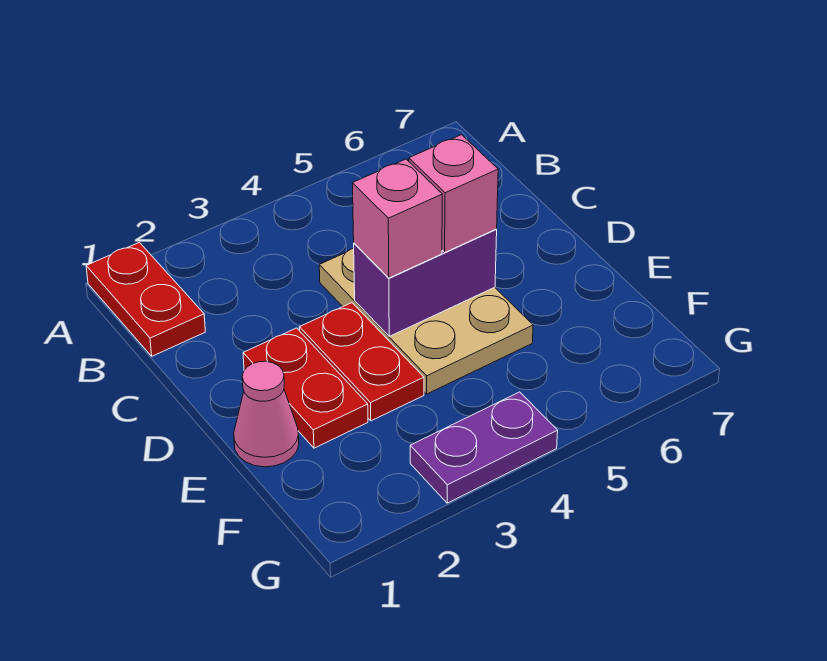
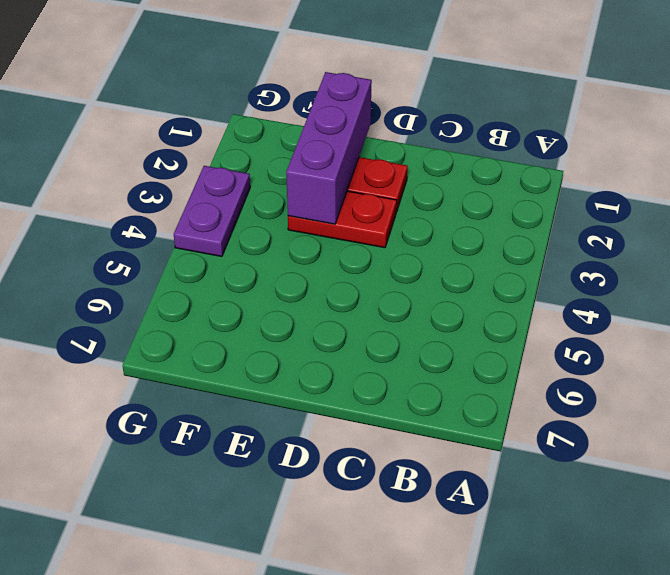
purple 1x3 brick [286,72,372,224] -> none
none -> red 1x2 plate [86,242,205,356]
none -> tan 2x3 plate [319,248,533,394]

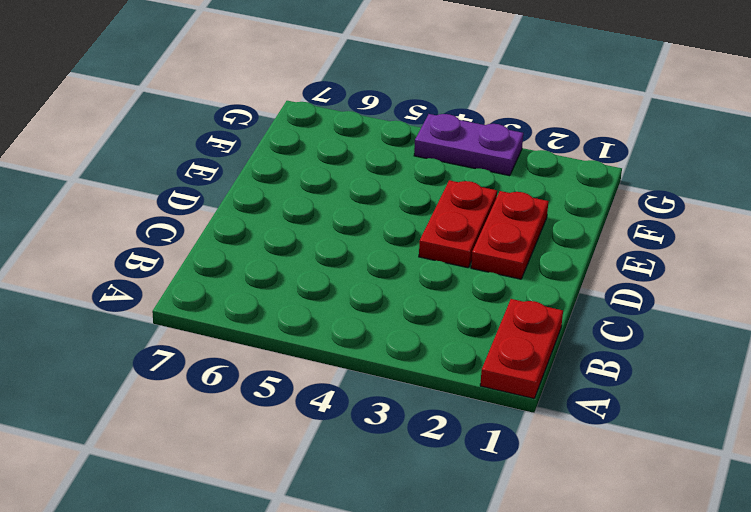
none -> tan 2x3 plate [319,248,533,394]
none -> pink 1x1 cone [234,361,299,467]

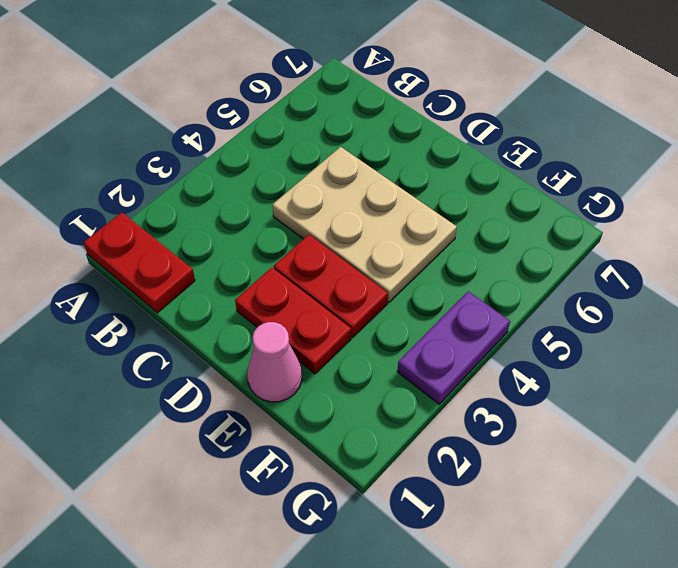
none -> purple 1x2 brick [354,229,497,336]
none -> pink 1x1 brick [352,159,442,278]

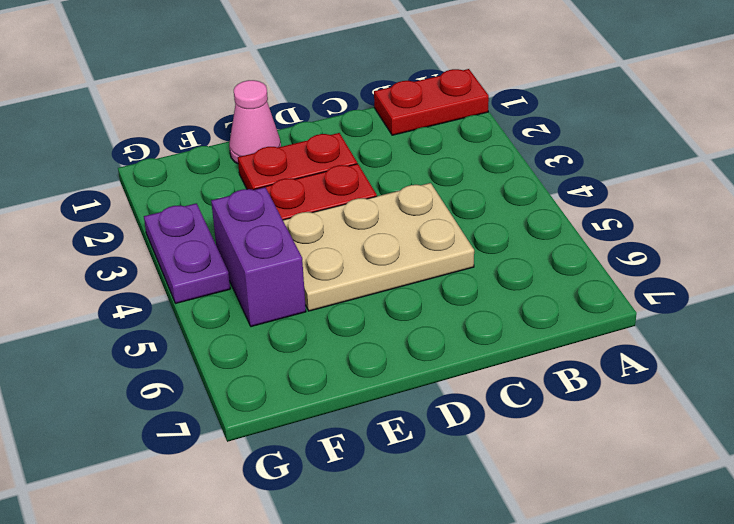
purple 1x2 brick [211,187,306,327] -> purple 1x2 brick moved to [354,229,497,336]
none -> pink 1x1 brick [352,159,442,278]
none -> pink 1x1 brick [409,135,498,252]

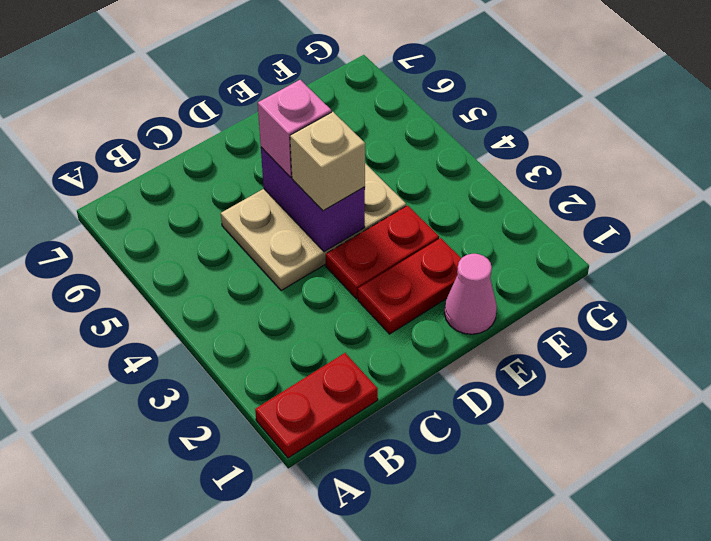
tan 1x1 brick [290,112,365,211] -> pink 1x1 brick [352,159,442,278]
none -> purple 1x2 plate [410,392,558,503]

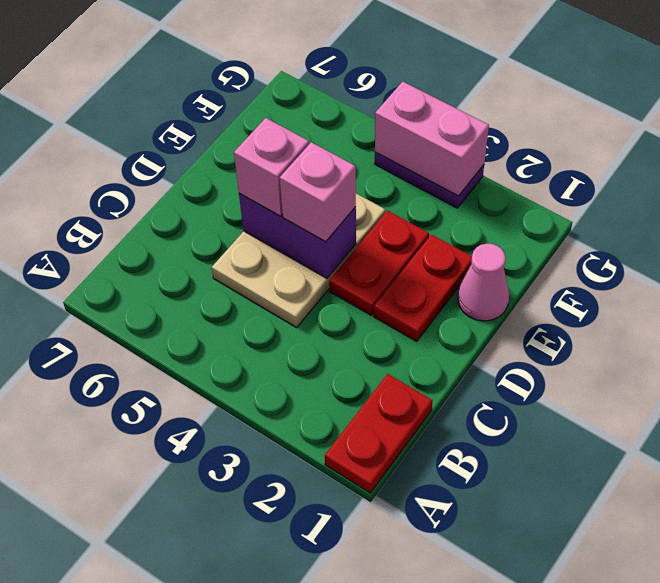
pink 1x2 brick [375,82,489,196] -> none

